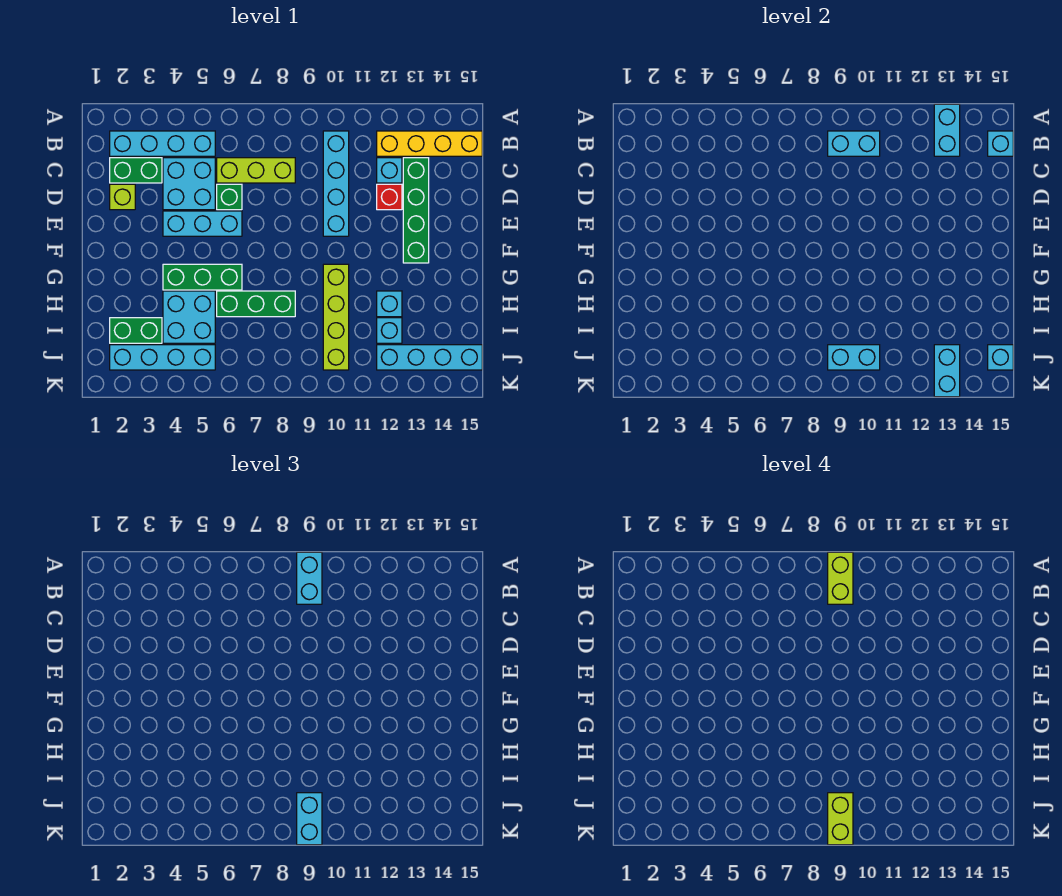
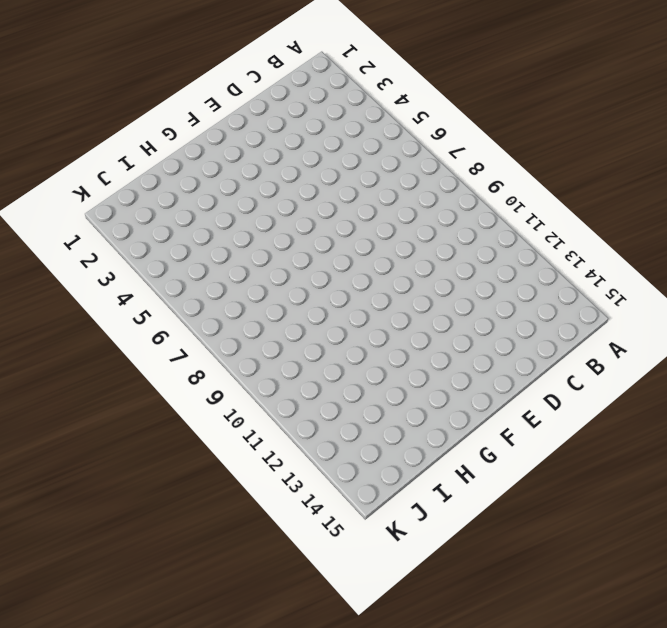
none -> cyan 1x4 brick [110,131,215,156]
none -> cyan 1x4 brick [323,131,349,236]
none -> yellow 1x4 brick [377,131,482,156]
none -> green 1x2 brick [110,158,162,183]

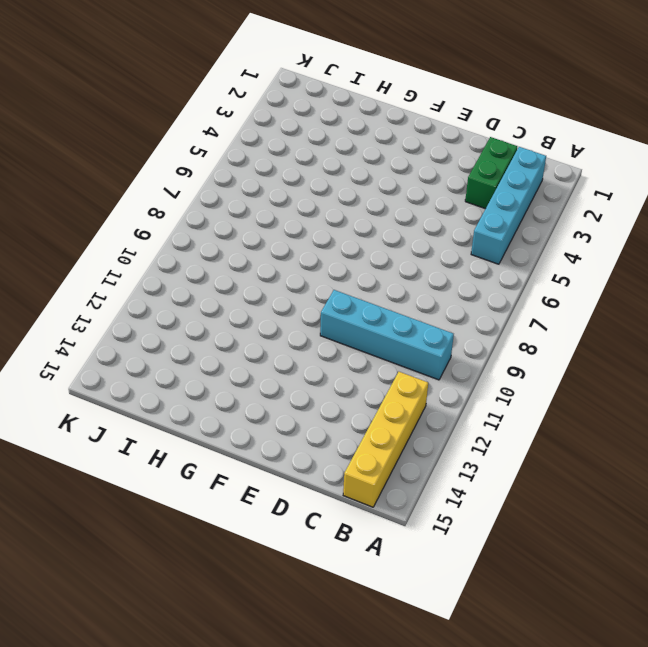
none -> cyan 2x2 brick [163,158,215,210]
none -> lime 1x3 brick [217,158,295,183]
none -> cyan 1x1 brick [377,158,402,183]
none -> green 1x4 brick [403,158,429,263]

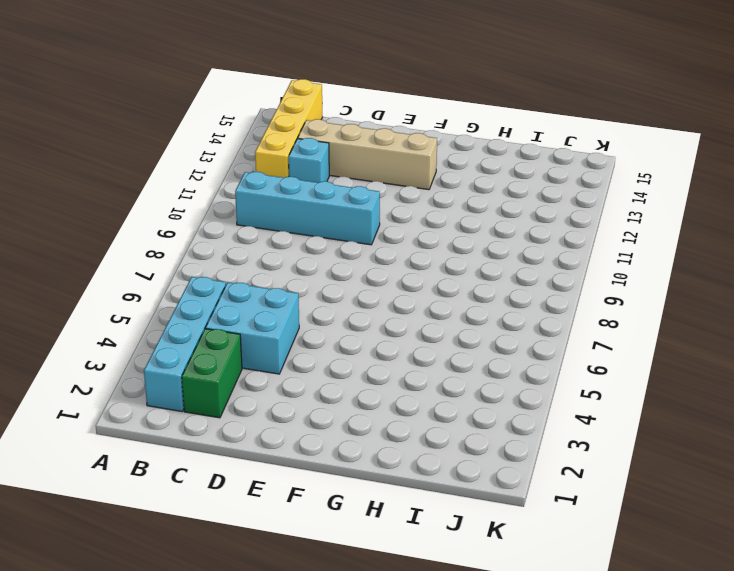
tan 1x4 brick [298,119,437,190] -> green 1x4 brick [403,158,429,263]
none -> lime 1x3 brick [217,158,295,183]
none -> lime 1x1 brick [110,184,135,210]
none -> green 1x1 brick [217,184,242,210]
none -> red 1x1 brick [377,184,402,210]

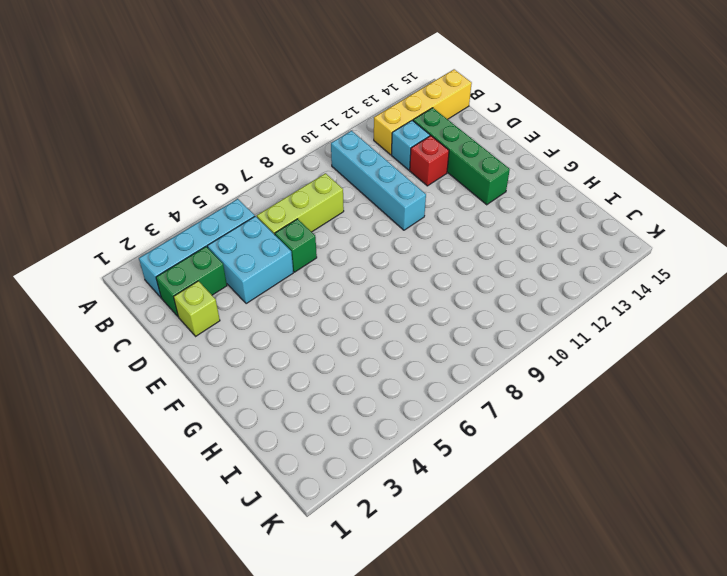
none -> cyan 1x3 brick [163,211,242,236]
none -> green 1x3 brick [163,264,242,290]
none -> lime 1x4 brick [323,264,349,370]
none -> cyan 2x2 brick [163,291,215,343]

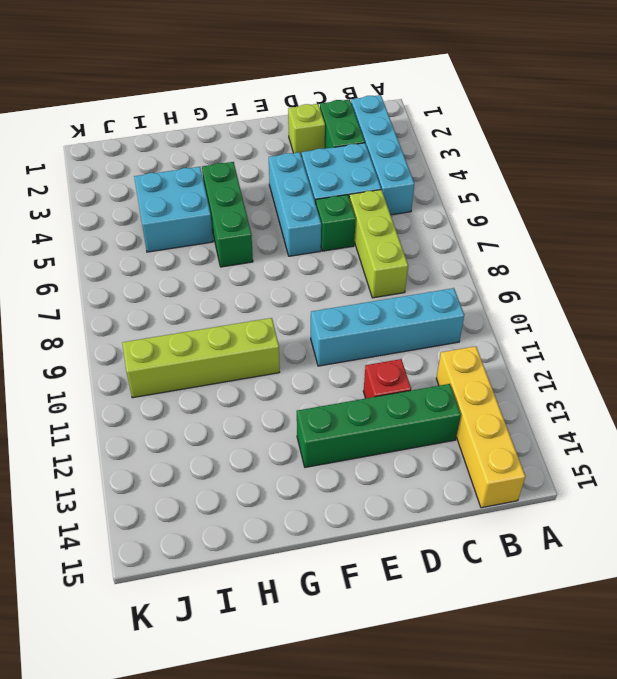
none -> cyan 1x1 brick [377,158,402,183]
none -> green 1x3 brick [217,291,295,317]
none -> cyan 1x1 brick [377,291,402,317]
none -> green 1x2 brick [110,318,162,343]

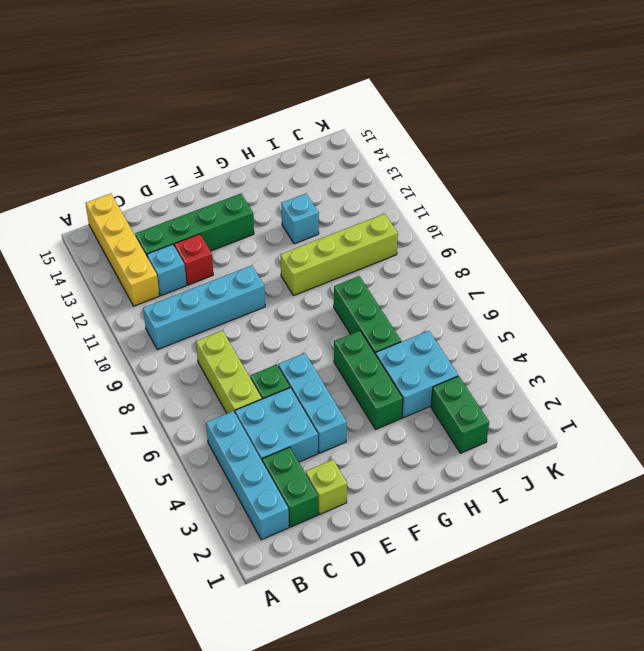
none -> cyan 1x1 brick [377,318,402,343]
none -> cyan 1x4 brick [110,345,215,370]
none -> cyan 1x4 brick [377,345,482,370]
none -> cyan 1x2 brick [934,104,960,156]

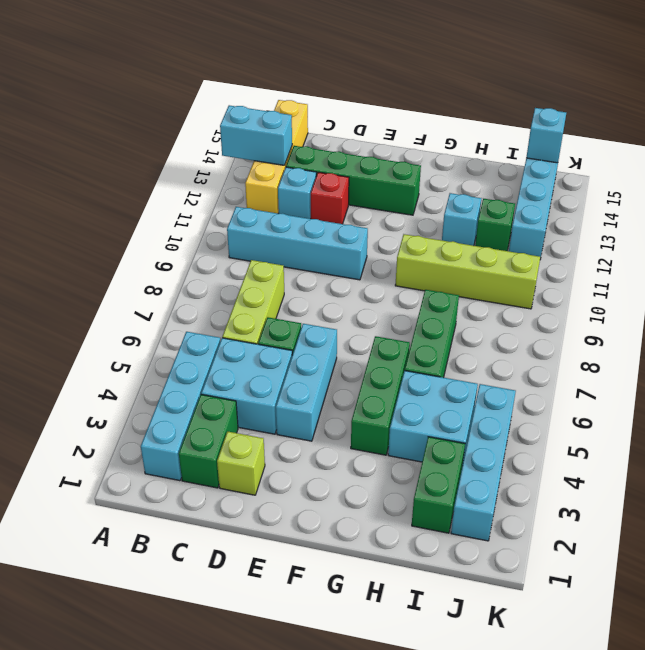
green 1x1 brick [475,199,515,251] -> cyan 1x1 brick [377,318,402,343]
none -> cyan 1x2 brick [828,131,880,156]
none -> cyan 1x1 brick [988,131,1013,156]
none -> cyan 1x2 brick [828,345,880,370]
none -> cyan 1x2 brick [934,345,960,397]

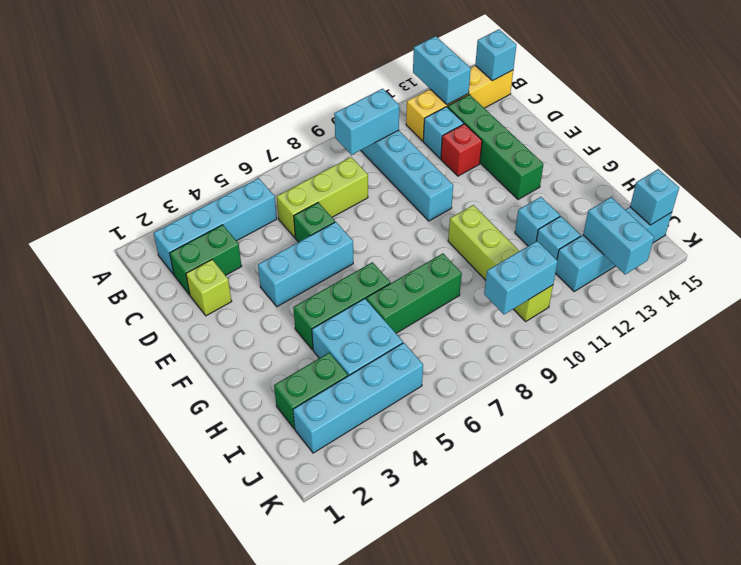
none -> cyan 2x2 brick [163,158,215,210]
none -> cyan 1x2 brick [297,552,322,604]
none -> cyan 1x2 brick [297,793,322,845]
none -> lime 1x2 brick [828,552,853,604]

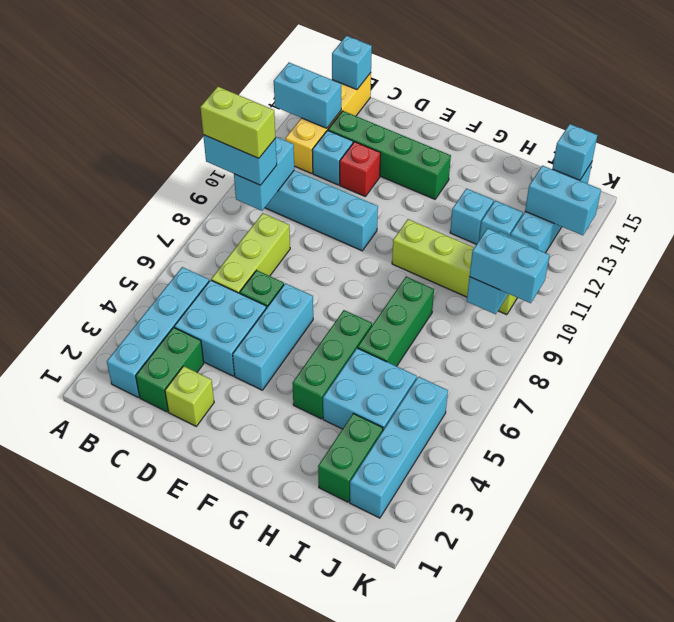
none -> lime 1x2 brick [828,793,853,845]

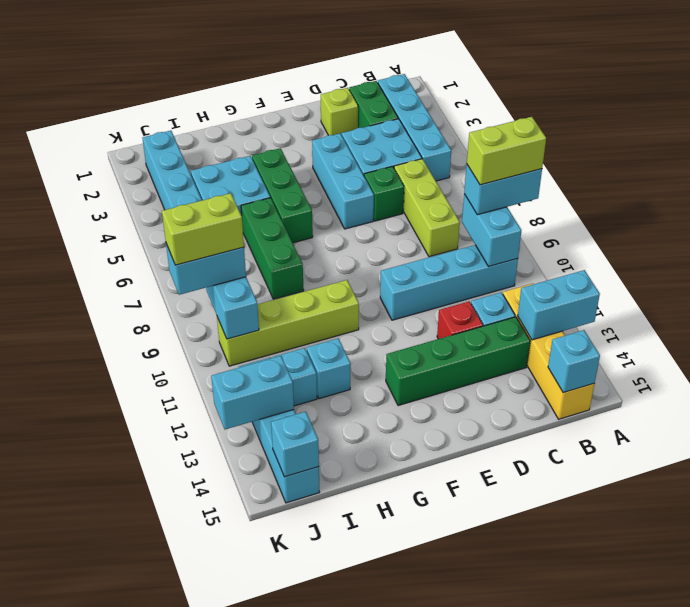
none -> green 1x2 brick [110,318,162,343]

